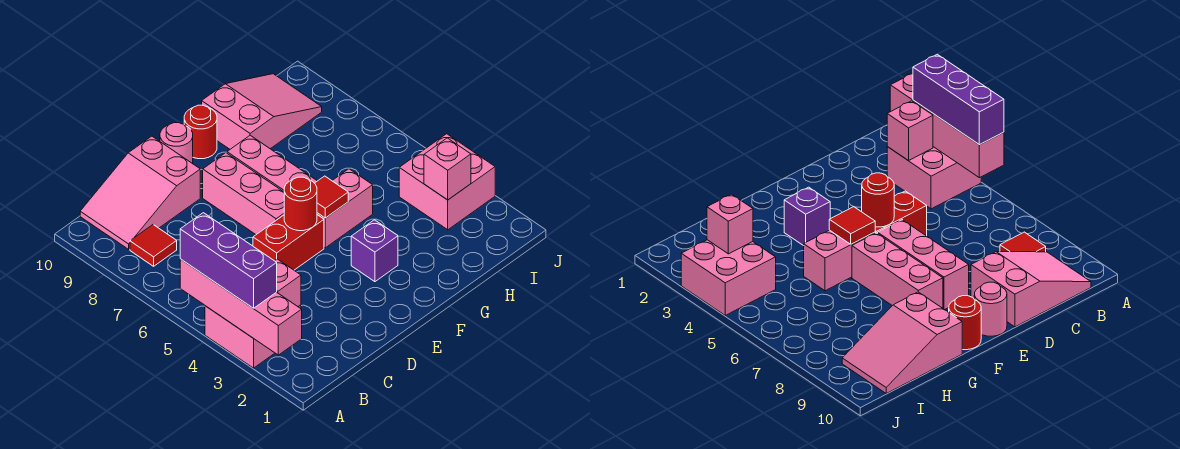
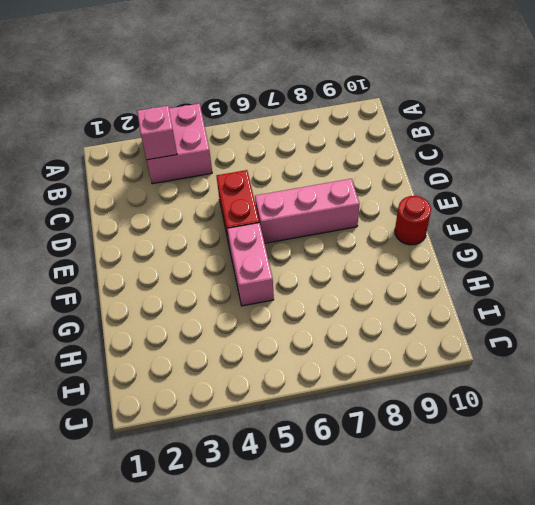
none -> red 1x1 tile [130,225,177,266]
none -> pink 2x3 slope [80,136,200,249]
none -> pink 1x1 round brick [160,123,193,164]

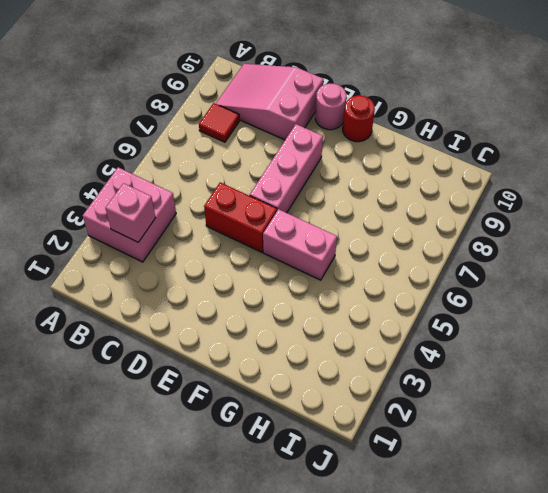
none -> purple 1x1 brick [351,220,398,282]
none -> pink 1x3 brick [227,135,317,192]
none -> pink 2x3 slope [202,74,322,149]

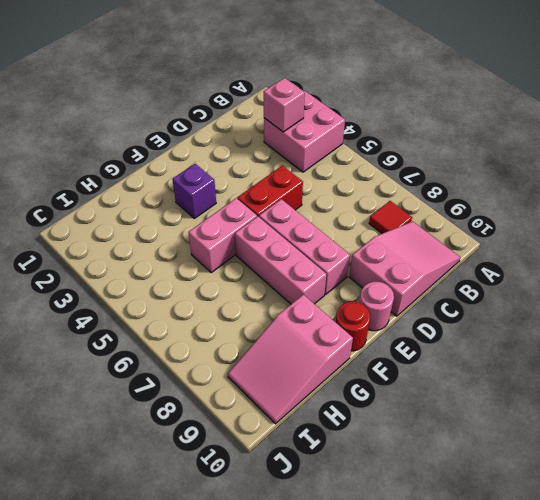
none -> pink 2x2 brick [399,134,495,230]
none -> pink 1x4 brick [180,259,302,355]
none -> red 1x1 round brick [284,177,317,231]

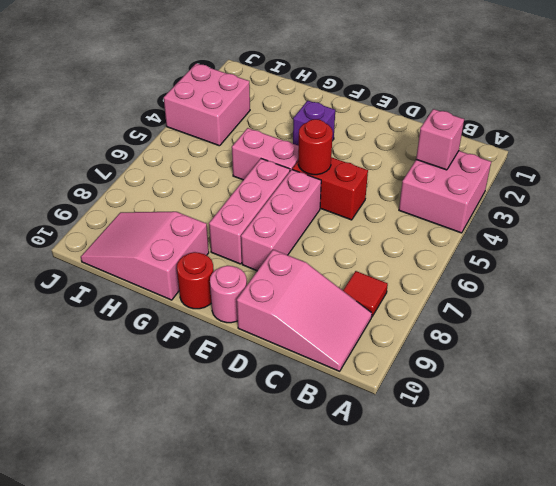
none -> pink 1x4 brick [180,259,302,355]
none -> red 1x1 tile [315,176,348,218]
none -> pink 1x1 brick [424,138,471,200]

